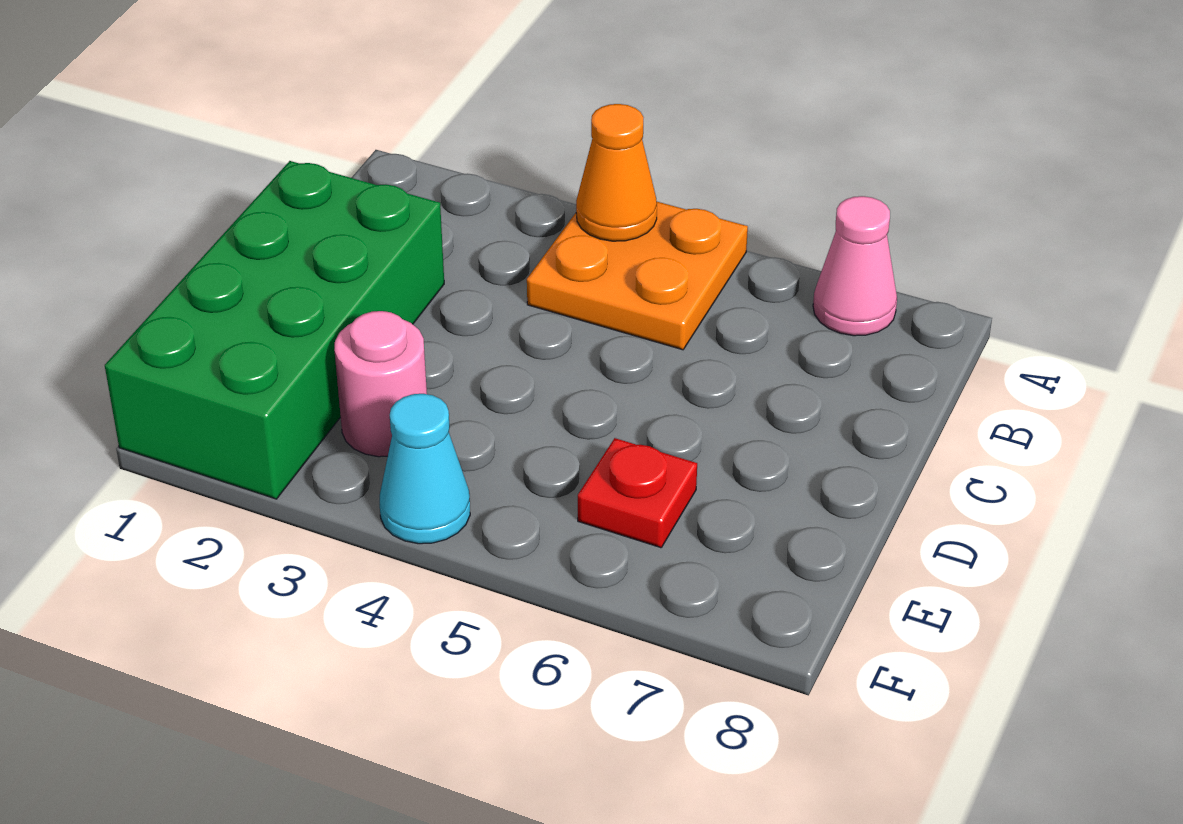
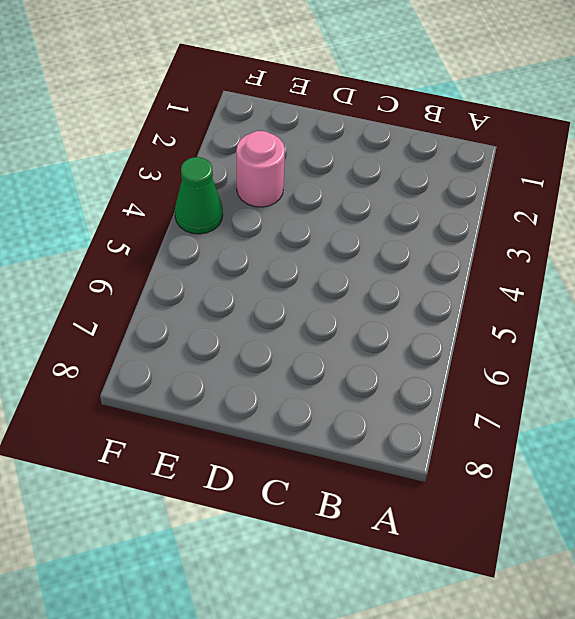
green 1x1 cone [175,157,223,234] -> cyan 1x1 cone [380,394,470,544]
none -> orange 2x2 plate [527,202,748,350]
none -> pink 1x1 cone [813,196,897,336]

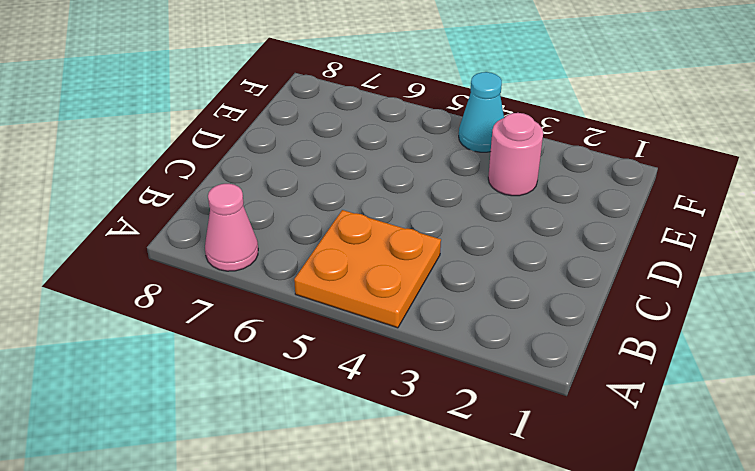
none -> green 2x4 brick [105,161,444,499]
none -> red 1x1 plate [578,438,697,548]

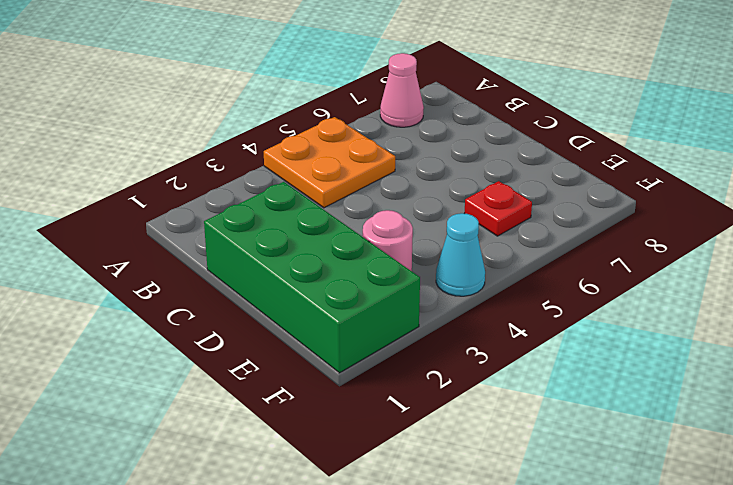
none -> orange 1x1 cone [576,104,657,241]

